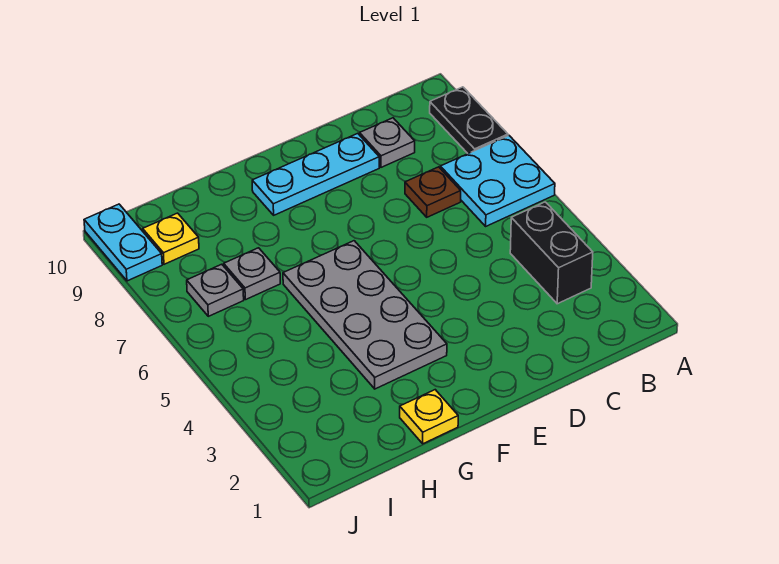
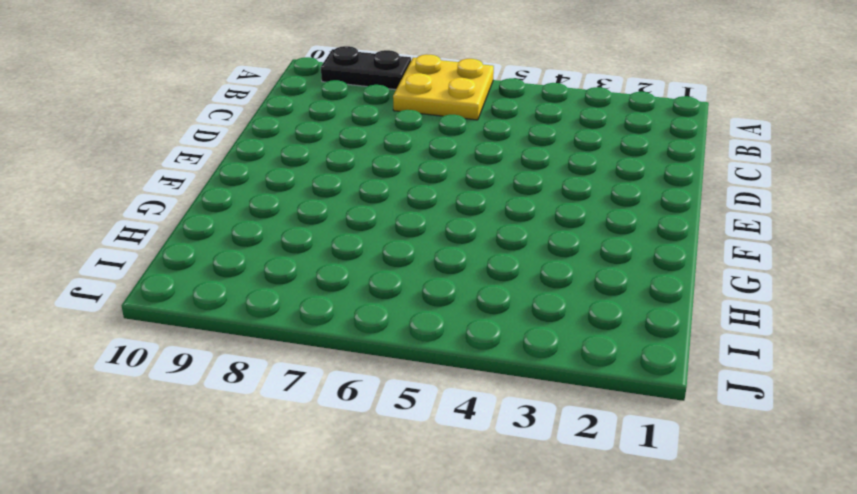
yellow 2x2 plate [393,54,494,120] -> cyan 2x2 plate [440,135,555,226]
none -> black 1x2 brick [510,202,593,304]
none -> brown 1x1 plate [405,167,461,217]
none -> grey 1x1 plate [360,118,415,167]

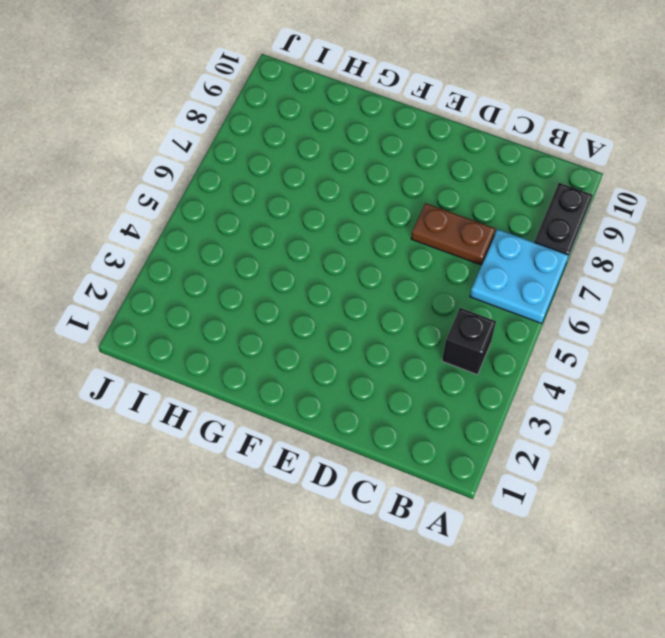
black 1x1 brick [442,308,496,375] -> black 1x2 brick [510,202,593,304]
brown 1x2 plate [411,203,495,265] -> brown 1x1 plate [405,167,461,217]
none -> grey 1x1 plate [360,118,415,167]
none -> cyan 1x3 plate [252,133,379,215]
none -> grey 2x4 plate [283,241,447,389]

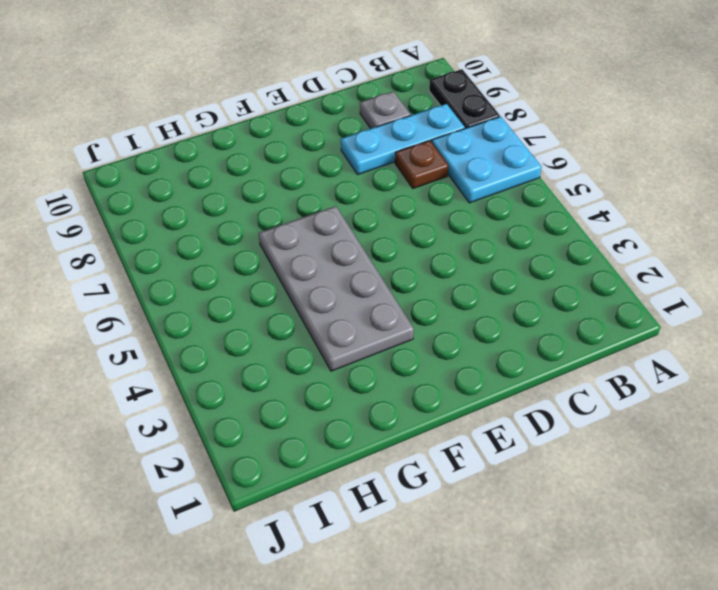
cyan 1x3 plate [341,104,465,175] -> cyan 1x3 plate moved to [252,133,379,215]
none -> black 1x2 brick [510,202,593,304]
none -> yellow 1x1 plate [400,390,458,444]
none -> grey 1x1 plate [224,248,280,300]

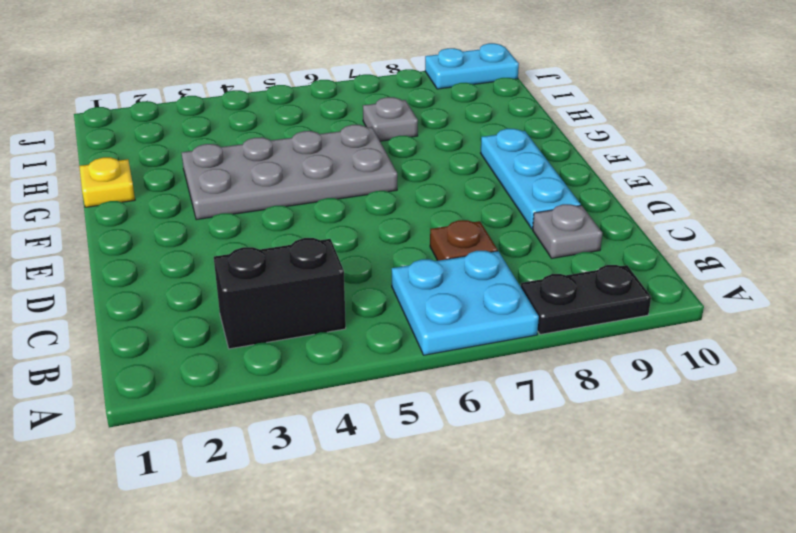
none -> grey 1x1 plate [187,264,244,316]
none -> yellow 1x1 plate [143,213,199,264]

